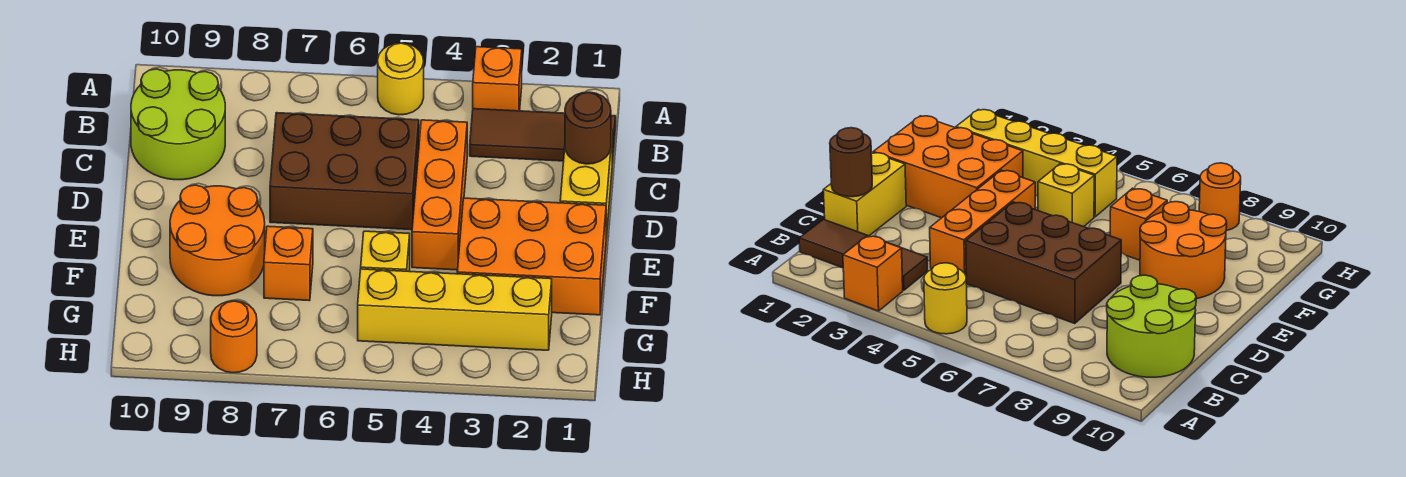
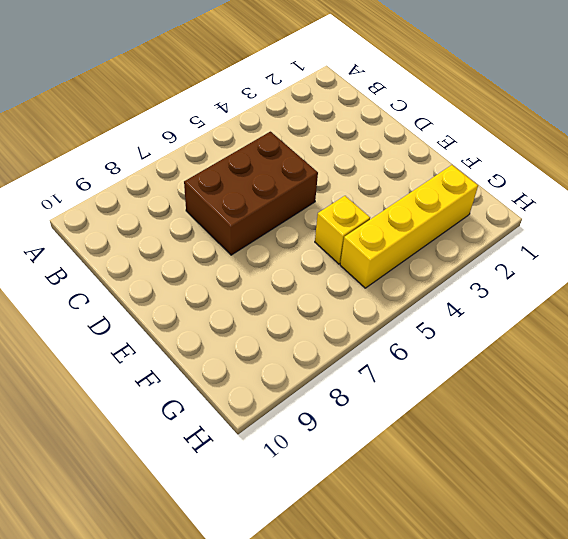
none -> orange 1x1 brick [473,47,522,111]
none -> yellow 1x1 round brick [378,43,424,115]
none -> brown 1x3 tile [470,109,616,163]

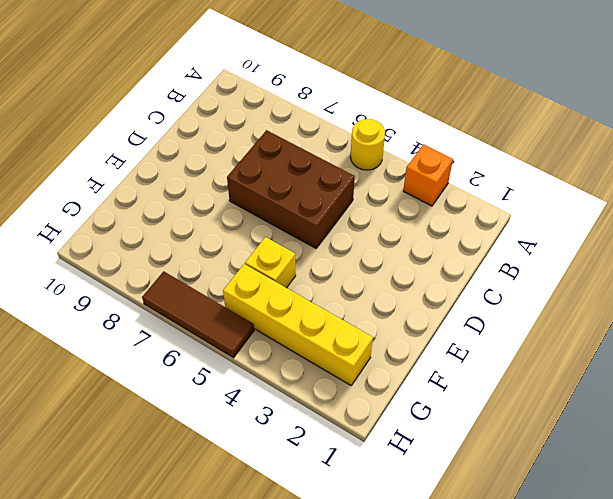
brown 1x3 tile [142,271,254,358] -> brown 1x3 tile moved to [470,109,616,163]
none -> lime 2x2 round brick [131,69,225,180]
none -> yellow 1x2 brick [560,129,612,238]
none -> orange 1x3 brick [412,120,467,270]

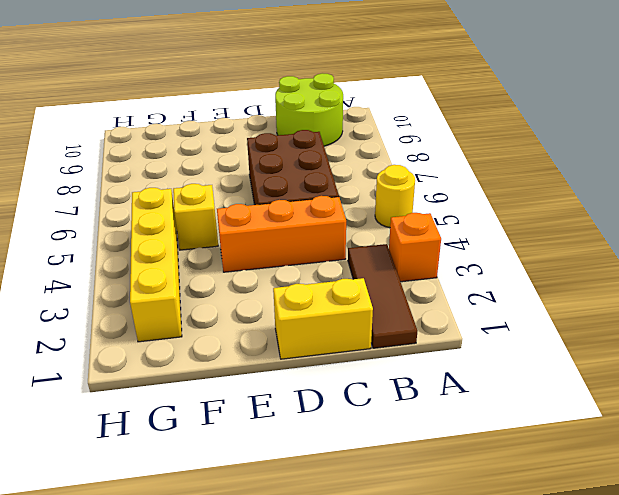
none -> orange 2x3 brick [457,198,606,315]
none -> orange 2x2 round brick [170,185,265,296]
none -> orange 1x1 brick [264,226,313,301]

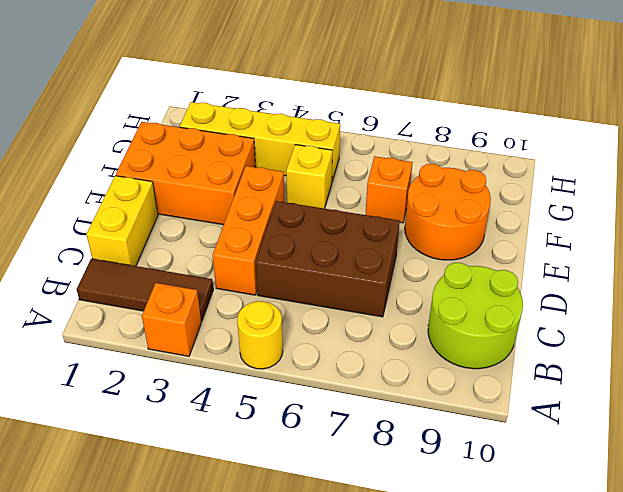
none -> orange 1x1 round brick [211,301,257,373]
none -> brown 1x1 round brick [565,92,611,164]

